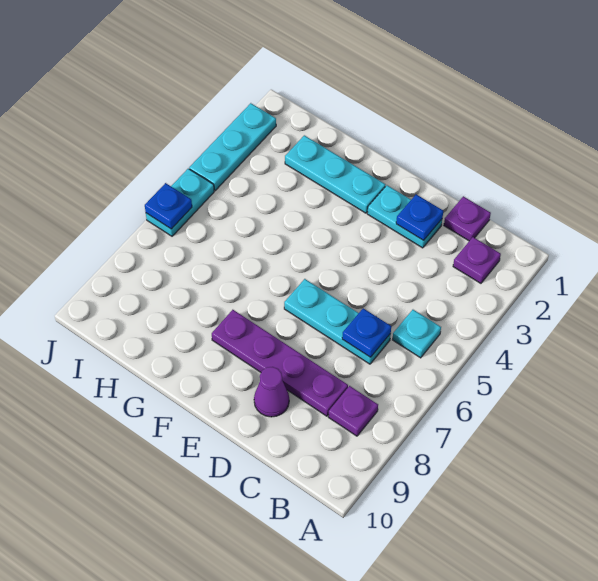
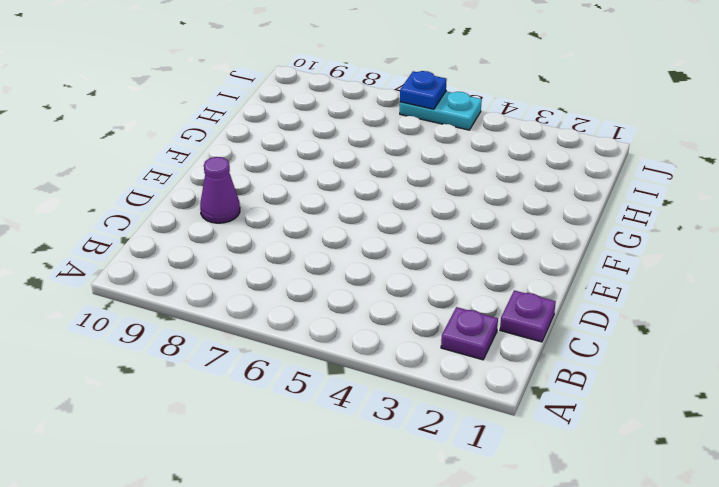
none -> cyan 1x1 plate [393,310,441,358]
none -> purple 1x1 plate [328,386,378,436]
none -> cyan 1x3 plate [284,279,391,364]

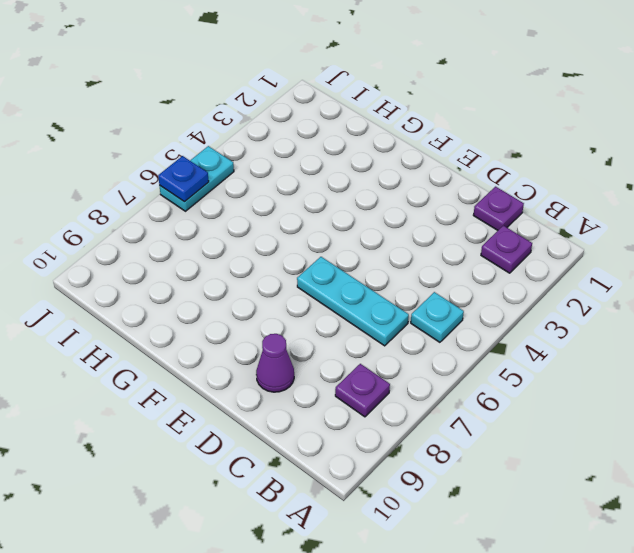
none -> purple 1x4 plate [212,310,348,416]
none -> cyan 1x2 plate [367,185,442,248]
none -> cyan 1x3 plate [285,135,385,213]

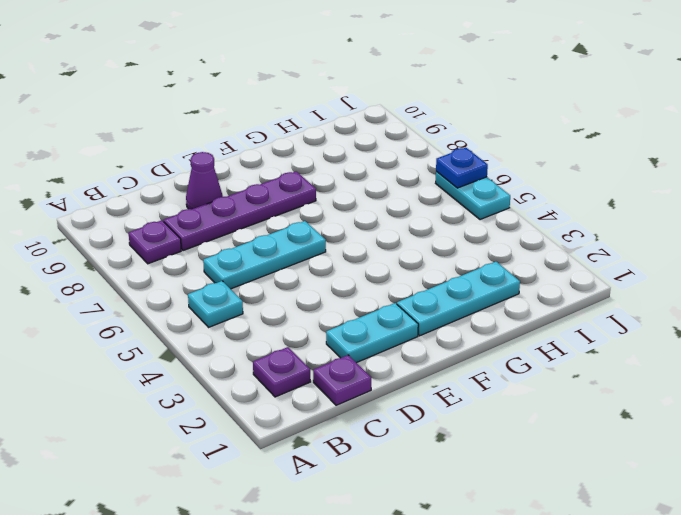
none -> cyan 1x3 plate [189,103,276,191]
none -> blue 1x1 plate [342,308,391,357]
none -> blue 1x1 plate [396,194,443,240]

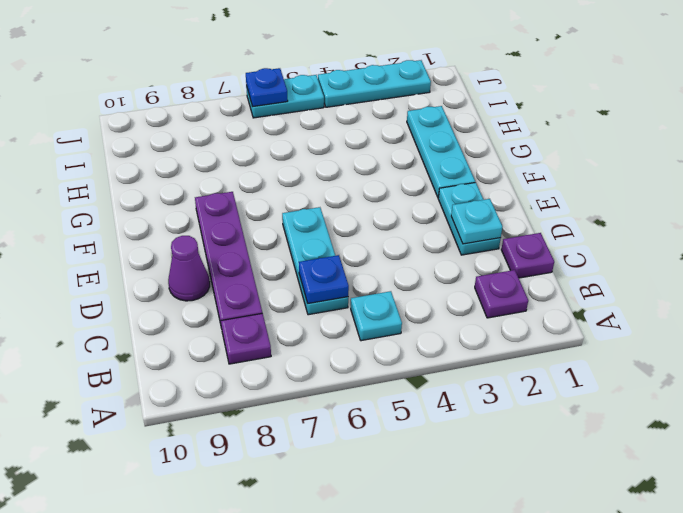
cyan 1x1 plate [451,199,502,244] -> blue 1x1 plate [396,194,443,240]

